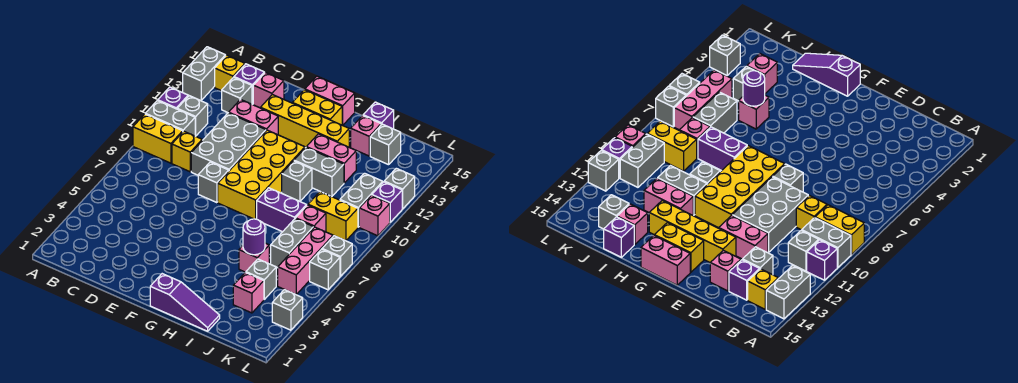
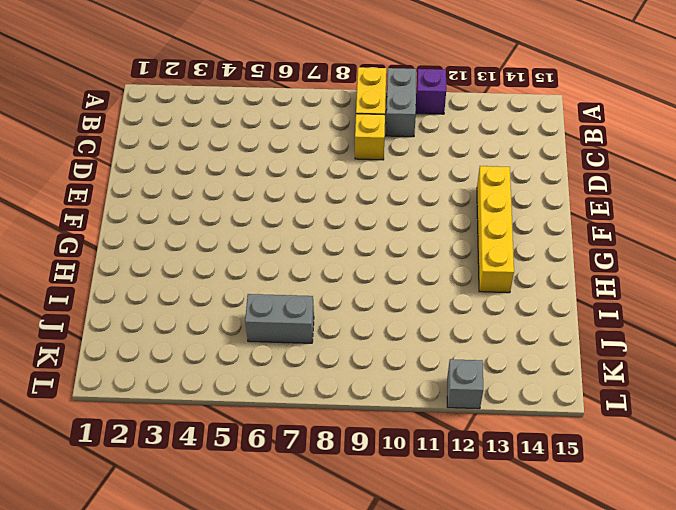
none -> grey 1x2 brick [183,47,225,101]
none -> grey 1x1 brick [177,96,208,136]
none -> yellow 1x1 brick [215,55,245,91]
none -> grey 1x1 brick [222,77,252,113]

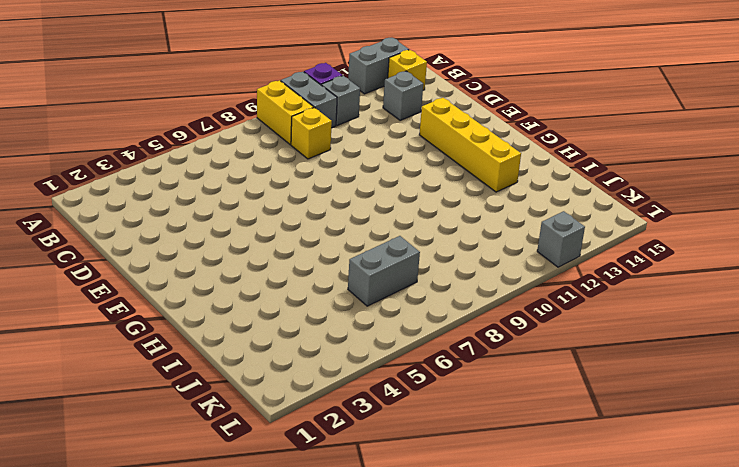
none -> purple 1x1 brick [234,64,264,105]
none -> grey 2x3 brick [191,113,266,175]
none -> pink 1x2 brick [229,99,278,135]
none -> pink 1x1 brick [253,73,284,108]

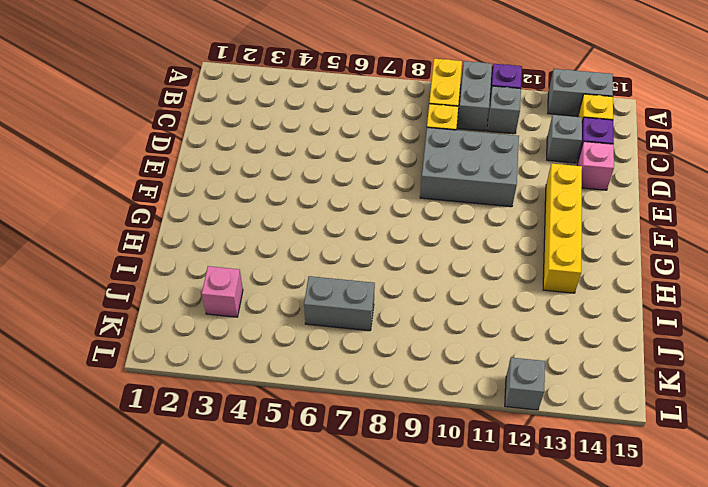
none -> pink 1x2 brick [229,99,278,135]
none -> grey 1x1 brick [198,162,229,203]
none -> yellow 2x4 brick [218,130,305,219]
none -> yellow 1x2 brick [293,90,342,125]

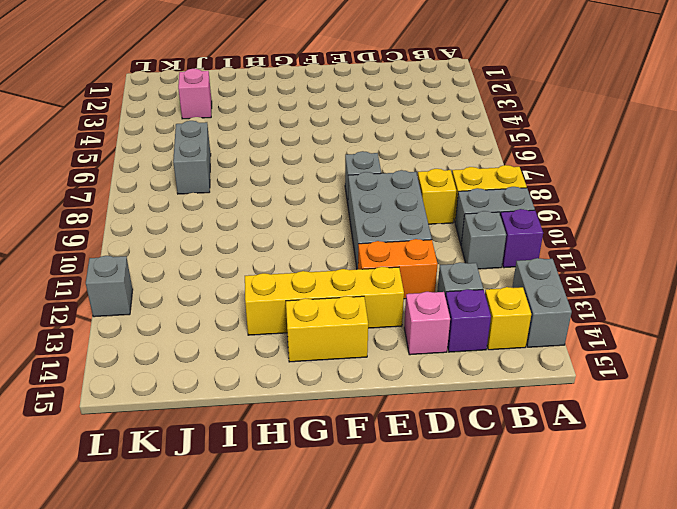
orange 1x2 brick [358,239,438,299] -> pink 1x2 brick [229,99,278,135]
none -> yellow 2x4 brick [218,130,305,219]
none -> pink 1x2 brick [305,76,355,125]
none -> purple 1x3 slope [150,274,220,331]
none -> purple 1x2 brick [257,188,307,232]

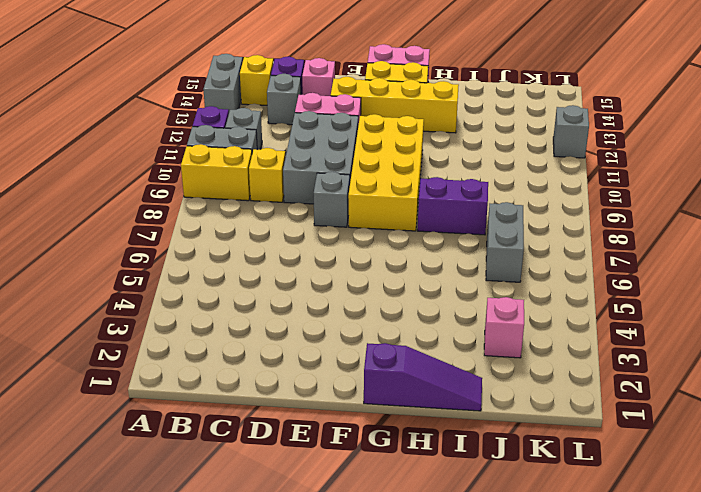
none -> grey 1x1 brick [282,161,312,201]
none -> grey 1x2 brick [294,148,344,197]
none -> pink 1x2 brick [306,134,356,183]
none -> pink 1x1 brick [239,243,269,272]

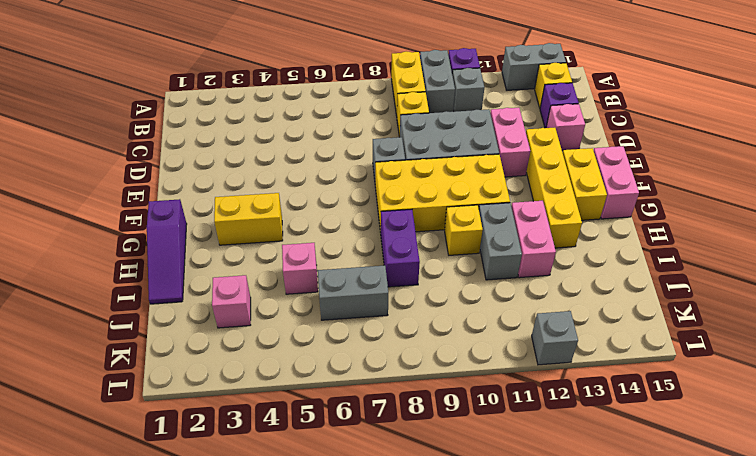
yellow 1x2 brick [214,193,283,245] -> yellow 1x2 brick turned to [308,192,358,241]
yellow 1x1 brick [445,205,483,255] -> grey 1x1 brick [282,161,312,201]
none -> grey 1x1 brick [222,77,252,113]
none -> pink 1x1 brick [351,116,381,156]
none -> purple 1x1 brick [363,102,394,129]
none -> grey 1x1 brick [246,259,276,299]

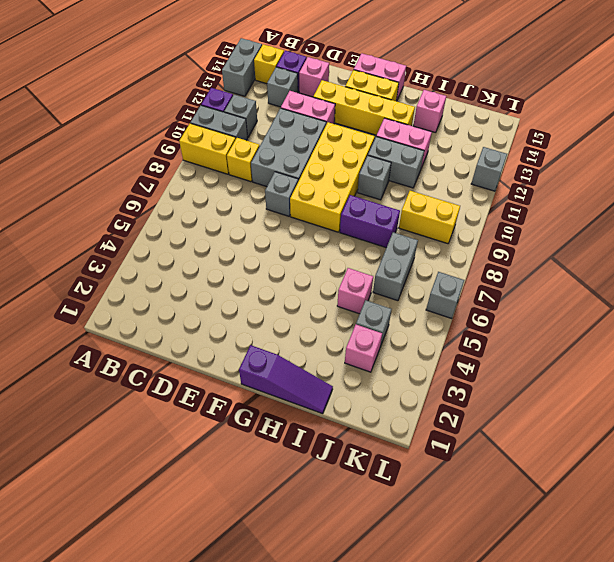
none -> purple 1x1 brick [363,102,394,129]
none -> pink 1x1 brick [296,205,326,232]
none -> grey 1x1 brick [370,124,401,165]
none -> pink 1x3 brick [278,227,333,295]

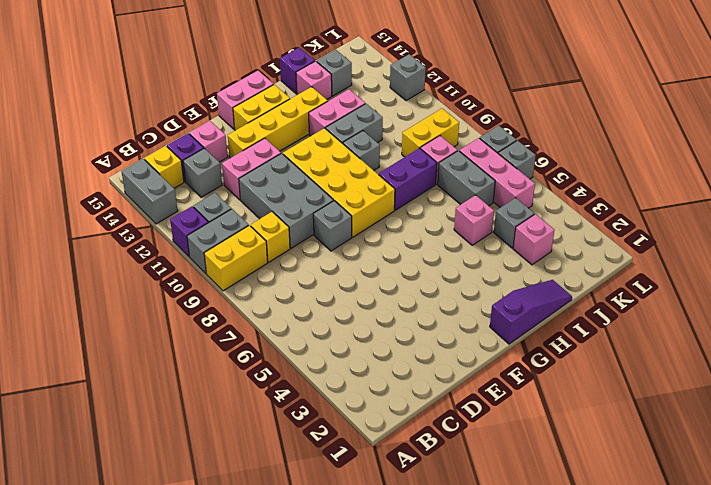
none -> grey 1x2 brick [340,173,383,227]
none -> grey 1x1 brick [272,290,303,330]
none -> pink 1x1 brick [359,195,390,236]
none -> purple 1x1 brick [372,182,402,222]

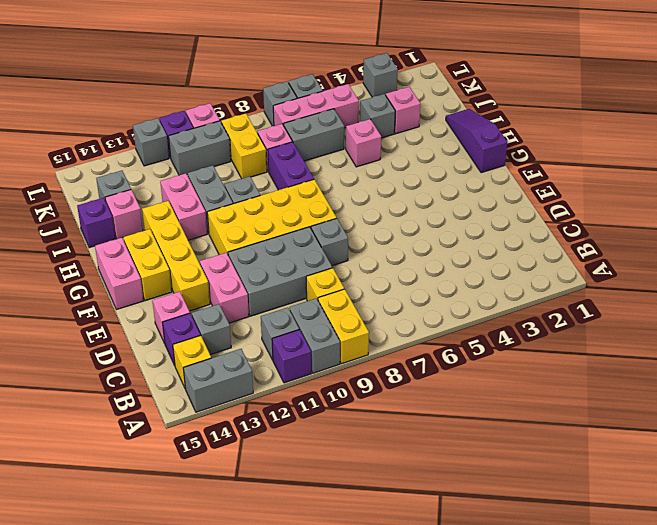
none -> purple 1x1 round brick [243,219,265,255]

